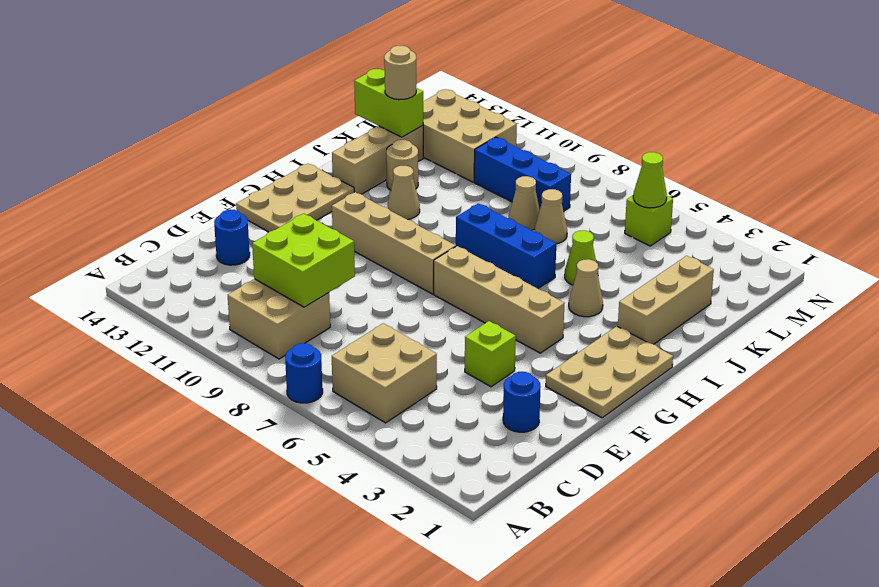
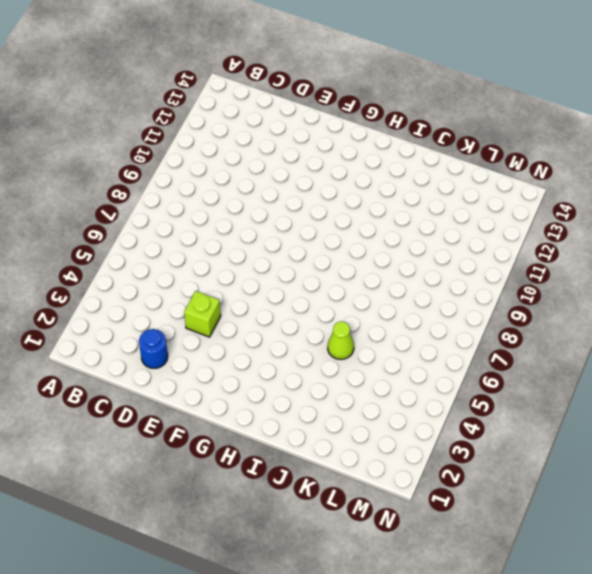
none -> blue 1x1 round brick [285,343,323,403]
none -> tan 2x2 brick [332,323,437,423]
none -> tan 2x2 brick [228,279,330,359]

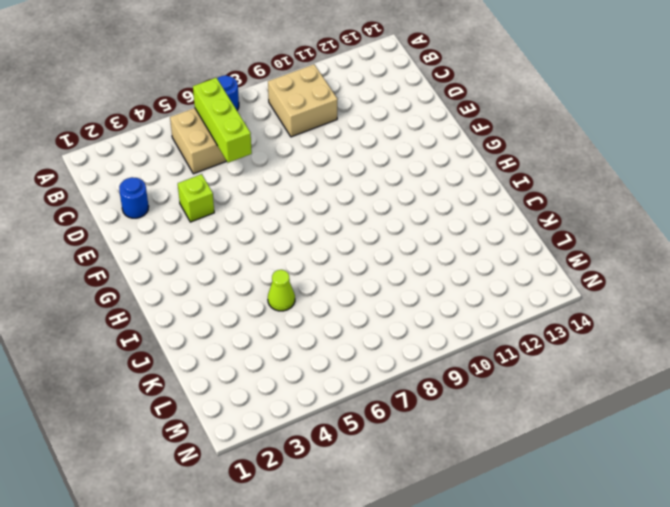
lime 1x3 brick [193,78,252,163] -> none
none -> blue 1x1 round brick [214,210,250,265]
none -> tan 2x3 plate [546,326,673,418]
none -> tan 2x3 plate [236,164,354,232]

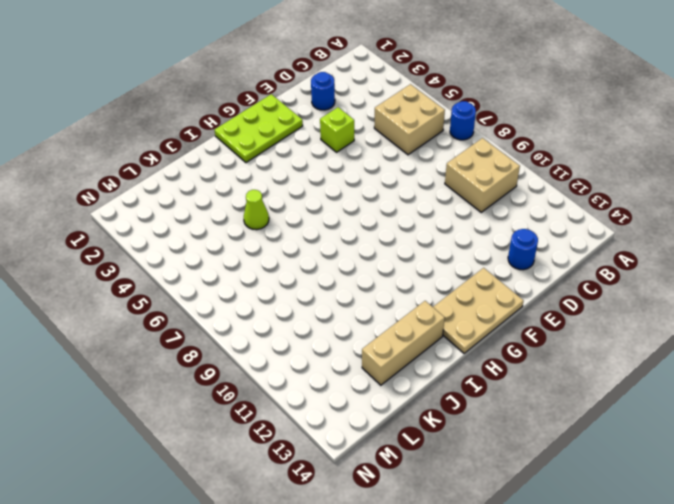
lime 2x3 plate [215,94,303,163] -> tan 2x3 plate [546,326,673,418]
none -> tan 1x4 brick [434,246,565,353]
none -> tan 1x4 brick [332,192,456,294]
none -> tan 1x3 brick [618,256,714,344]

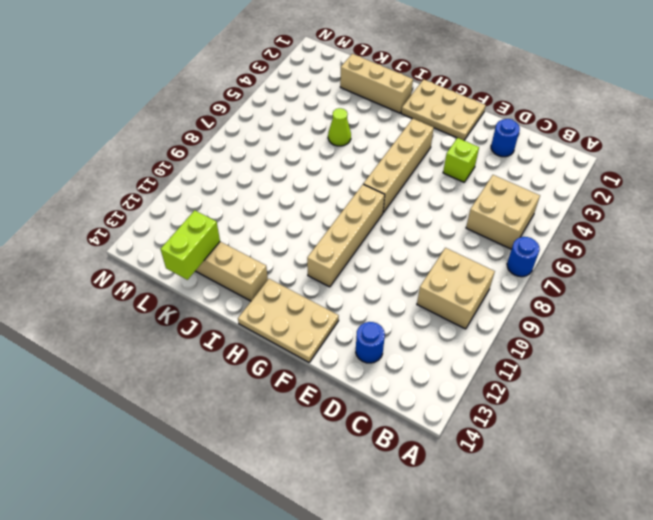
none -> tan 1x1 cone [569,259,603,317]
none -> blue 1x3 brick [456,203,556,289]
none -> tan 1x1 cone [388,166,420,220]

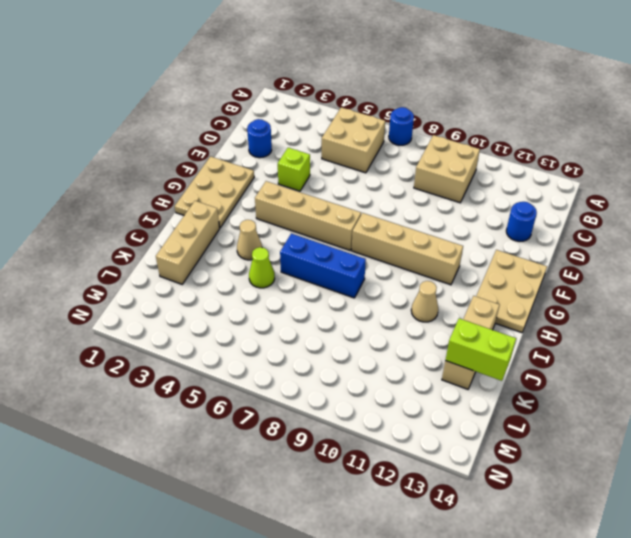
none -> tan 1x1 round brick [386,140,418,190]
none -> tan 1x1 cone [535,189,567,244]
none -> tan 1x1 cone [509,176,540,230]

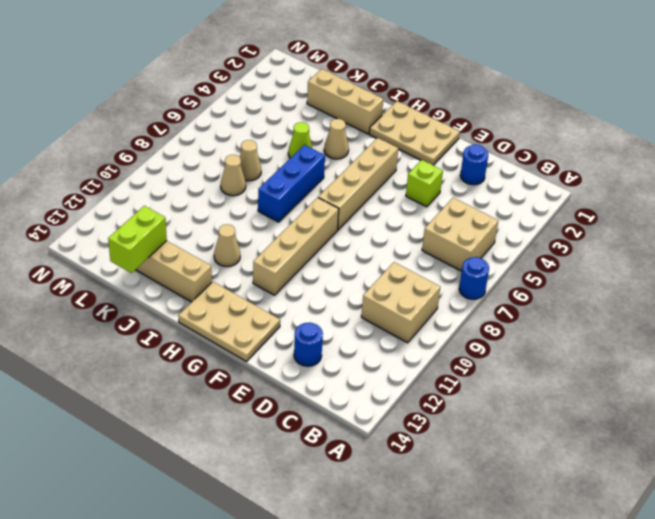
none -> tan 1x1 round brick [386,140,418,190]
none -> blue 1x3 brick [474,137,571,211]
none -> tan 2x3 brick [423,89,517,182]

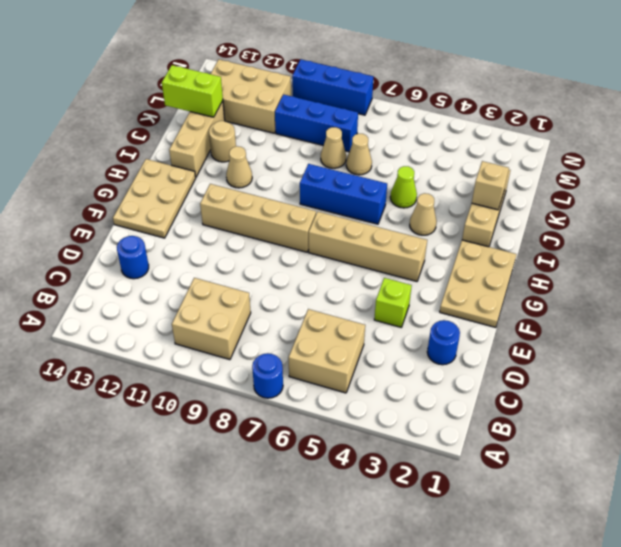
tan 1x1 brick [472,161,509,210] -> none
blue 1x3 brick [292,59,373,115] -> none
none -> lime 1x1 brick [625,196,673,246]
none -> lime 2x2 brick [252,214,355,307]
none -> lime 1x1 cone [633,152,667,208]

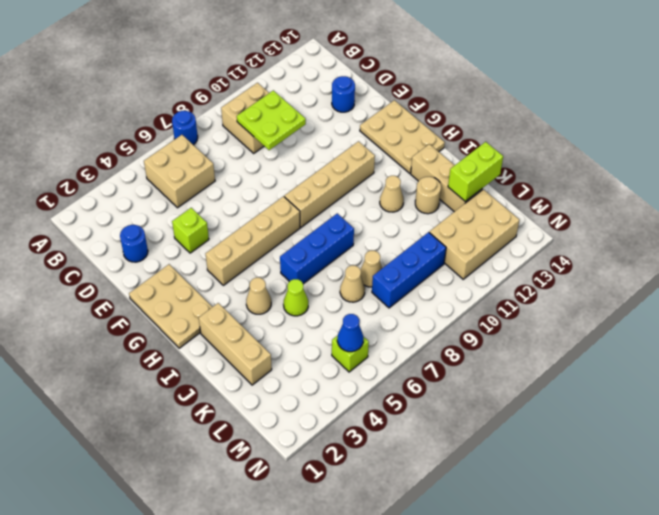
lime 2x2 plate [237,90,306,150] -> lime 2x2 brick [252,214,355,307]
blue 1x1 cone [337,314,363,352] -> lime 1x1 cone [633,152,667,208]
none -> tan 1x1 round brick [384,46,416,100]

